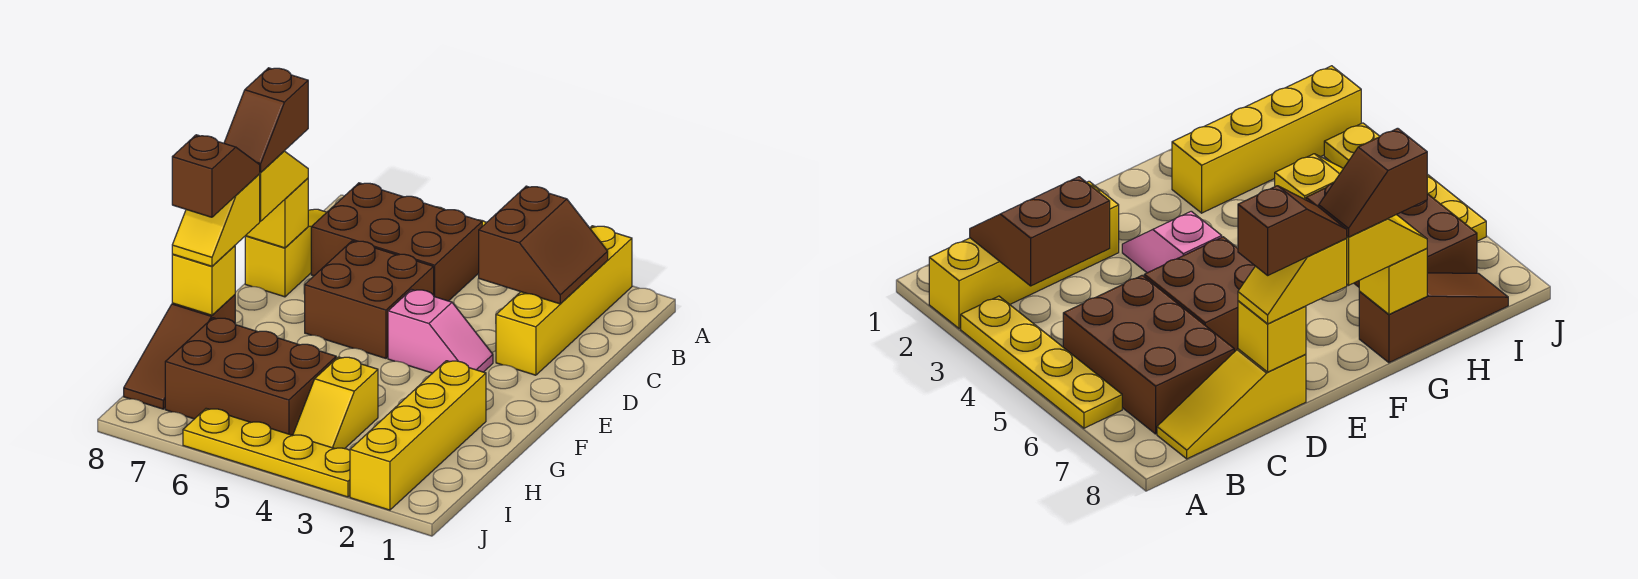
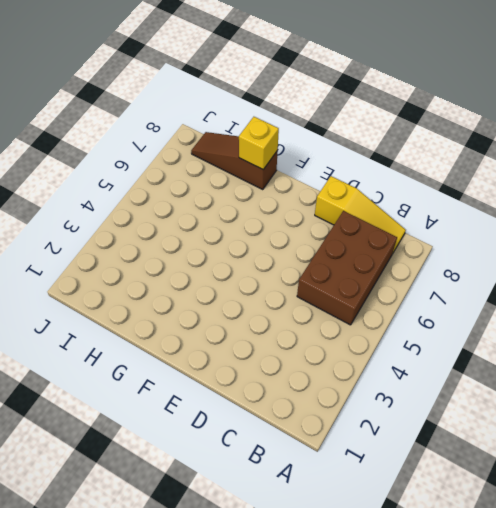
none -> yellow 1x4 brick [496,226,632,375]
none -> yellow 1x4 plate [961,296,1122,428]
none -> brown 2x2 brick [305,241,434,358]

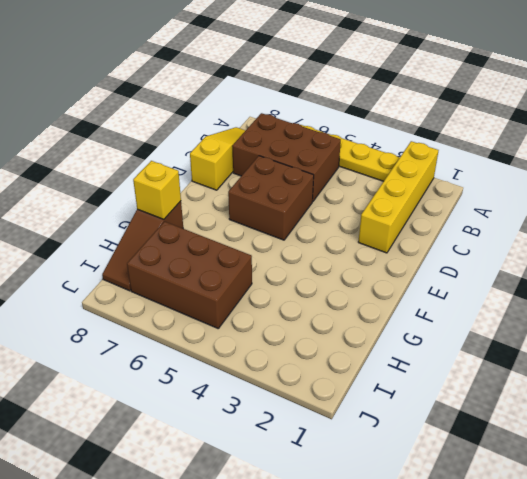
none -> pink 1x2 slope [388,290,493,373]
none -> yellow 1x4 brick [350,361,486,510]
none -> yellow 1x2 slope [293,357,378,449]

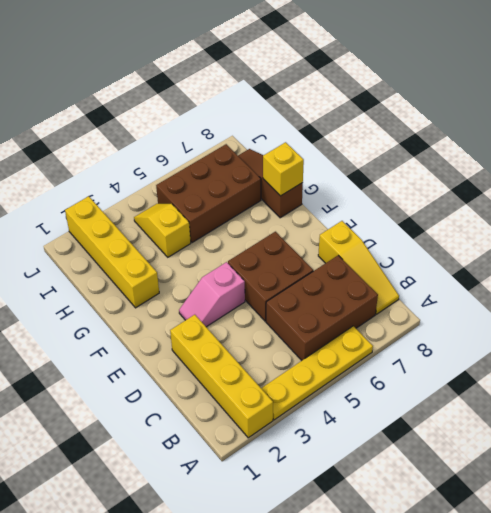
none -> yellow 1x4 plate [183,408,350,497]
none -> brown 2x2 slope [479,186,608,304]
none -> yellow 1x1 brick [246,178,308,248]

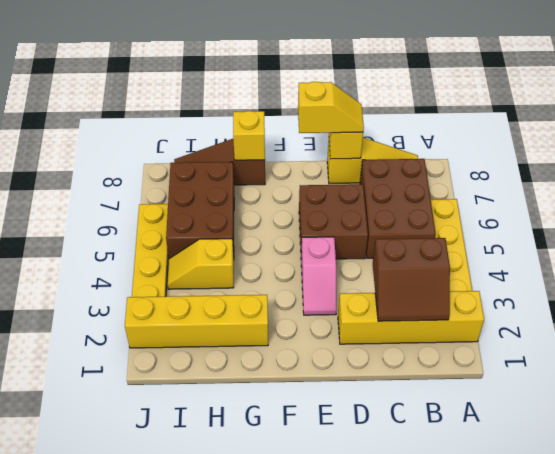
none -> yellow 1x2 slope [172,174,260,266]
none -> brown 1x2 slope [224,68,308,172]
none -> brown 1x2 slope [172,135,260,217]

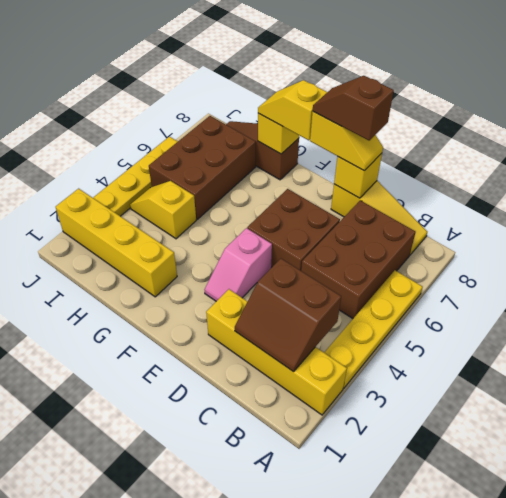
none -> brown 1x2 slope [172,135,260,217]

